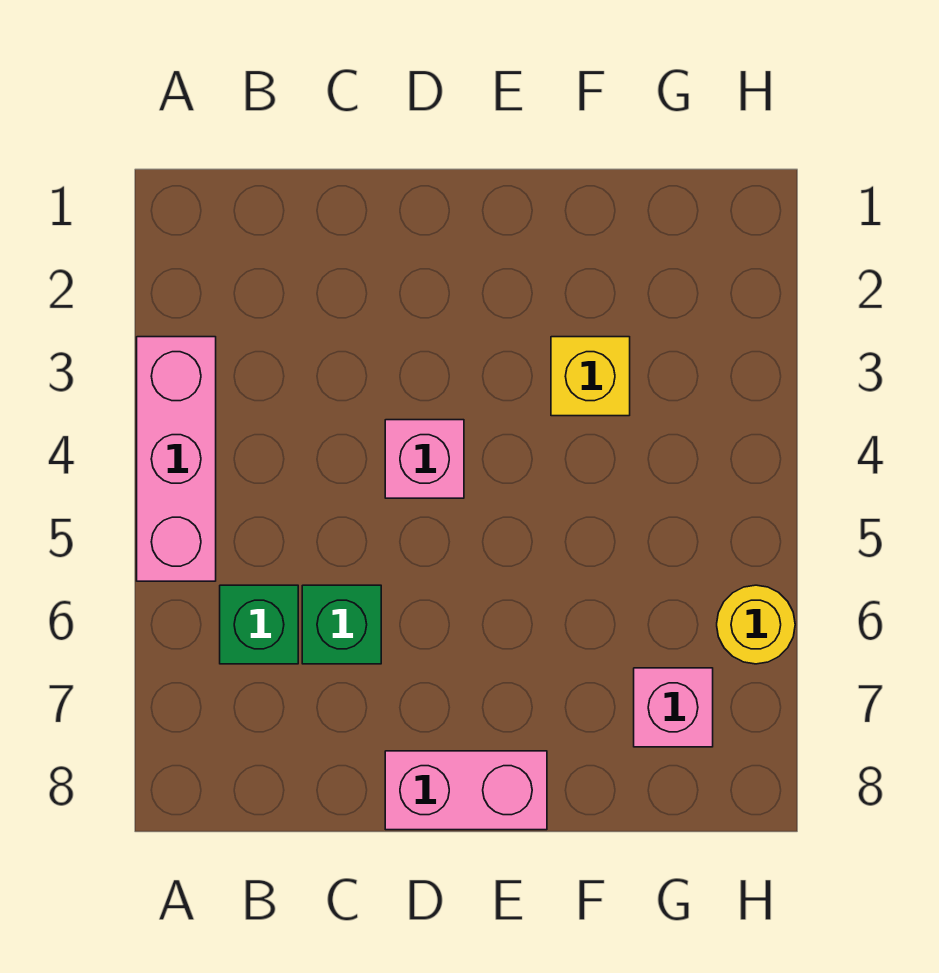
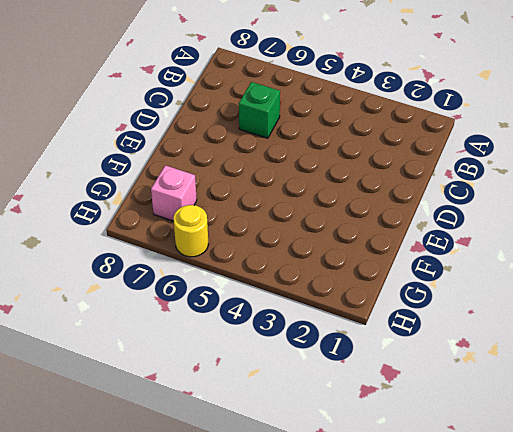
none -> pink 1x3 brick [137,337,216,581]
none -> green 1x1 brick [220,585,298,664]

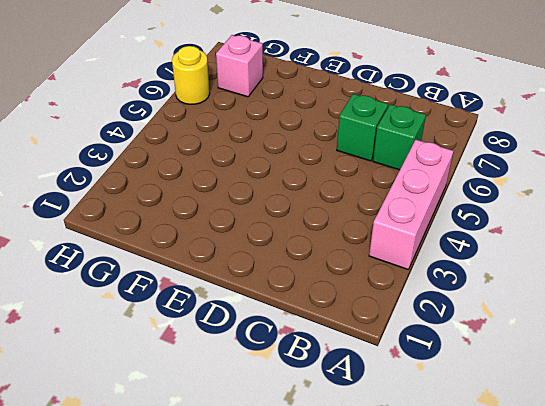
none -> pink 1x1 brick [385,420,464,498]
none -> pink 1x2 brick [385,751,547,830]

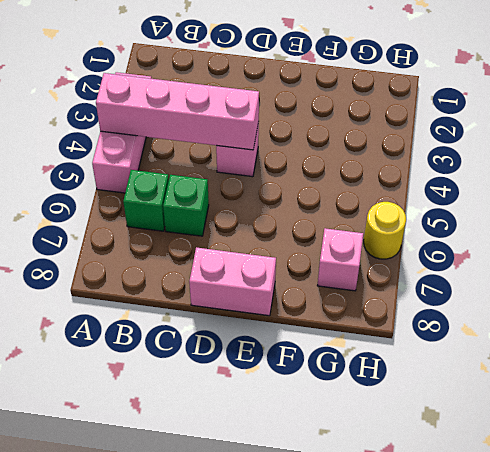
pink 1x4 brick [96,73,259,150] -> none
none -> yellow 1x1 brick [551,337,630,416]

